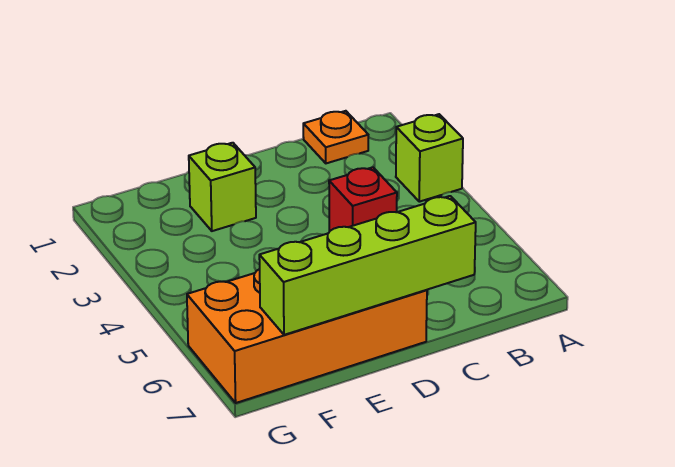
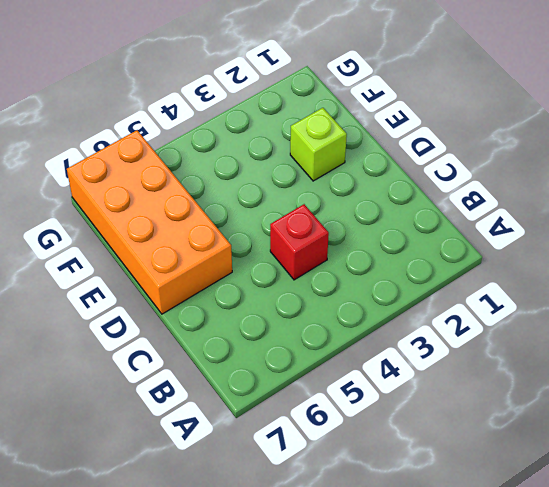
none -> lime 1x1 brick [396,114,463,202]
none -> orange 1x1 plate [303,111,368,163]

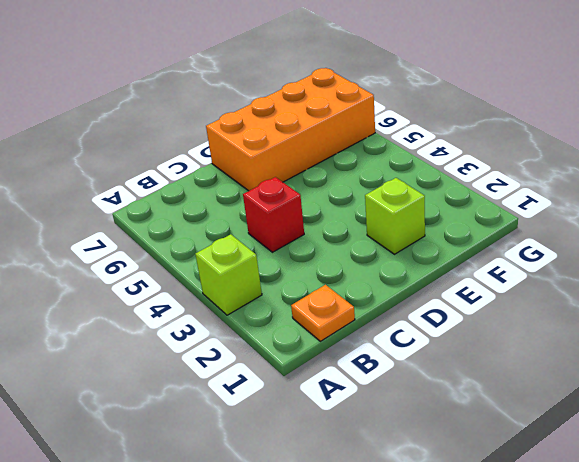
none -> lime 1x4 brick [259,196,476,335]

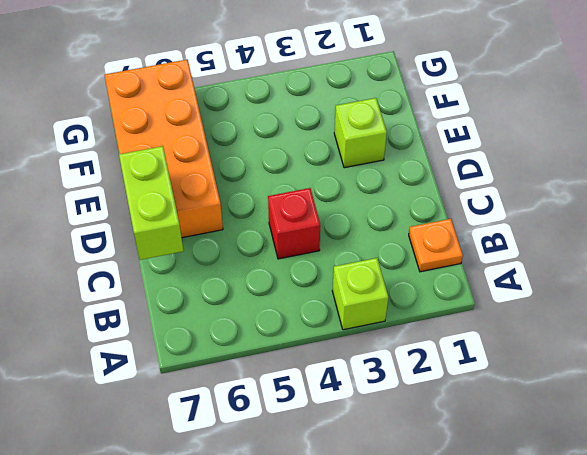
lime 1x2 brick [119,146,183,260] -> lime 1x4 brick [259,196,476,335]

